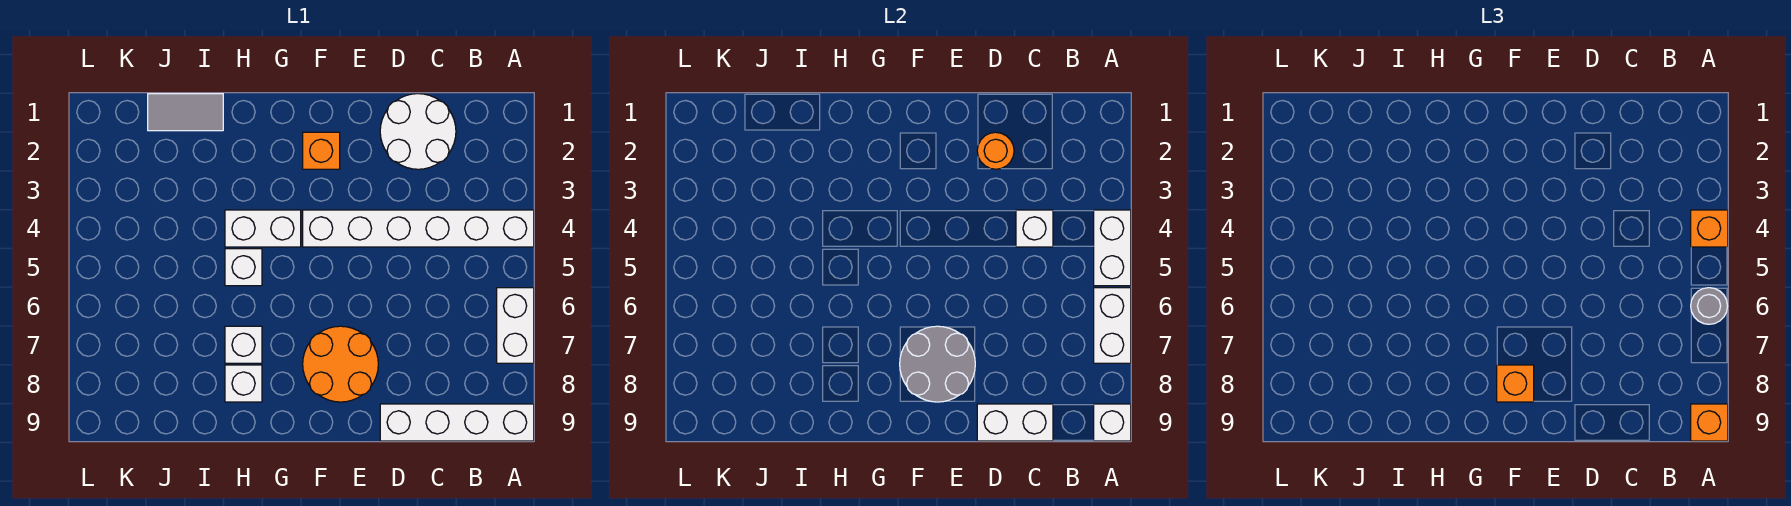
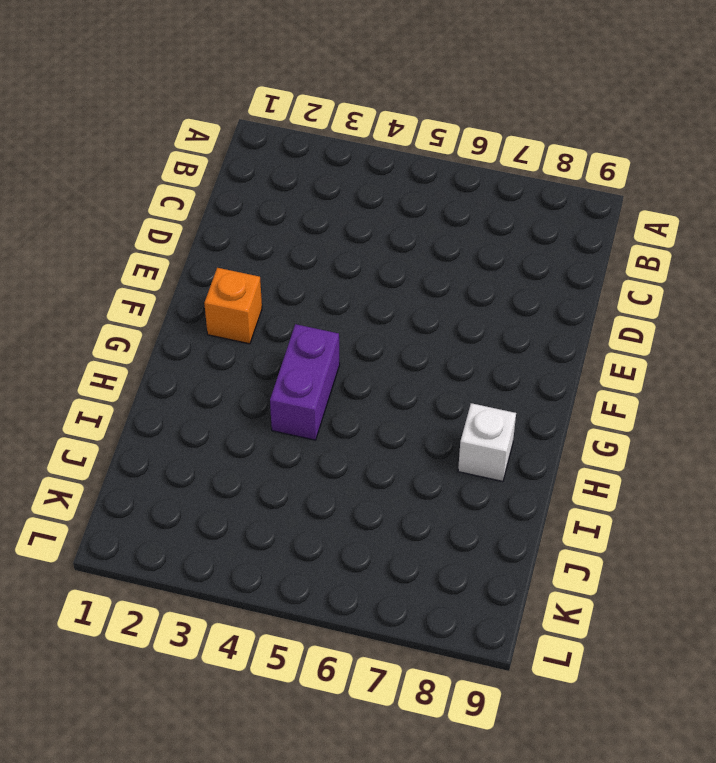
purple 1x2 brick [270,324,340,440] -> white 1x2 brick [225,210,301,247]
none -> white 1x6 brick [303,210,534,247]
none -> white 1x2 brick [497,288,534,363]
none -> white 1x4 brick [380,404,534,441]

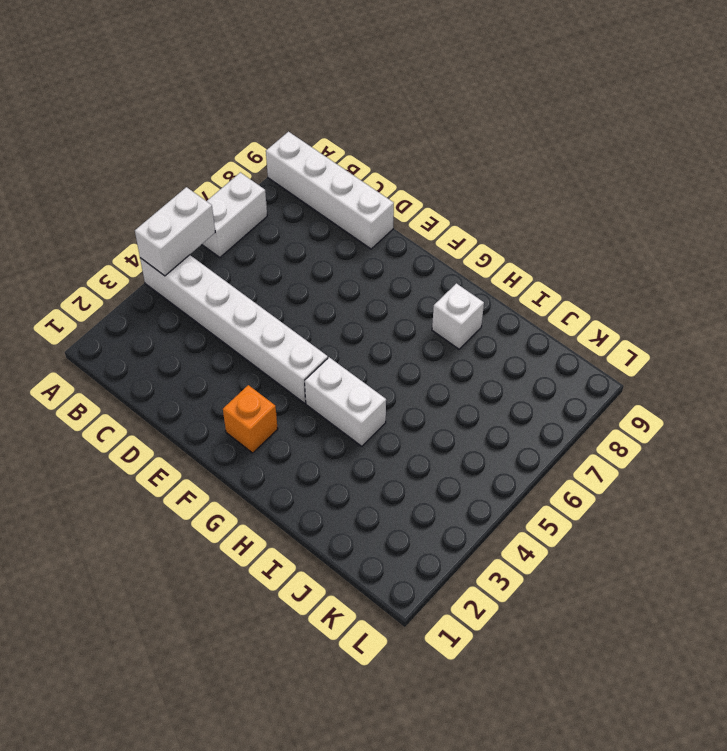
none -> white 2x2 round brick [380,94,456,169]
none -> orange 2x2 round brick [303,326,378,402]
none -> white 1x1 brick [225,249,262,286]

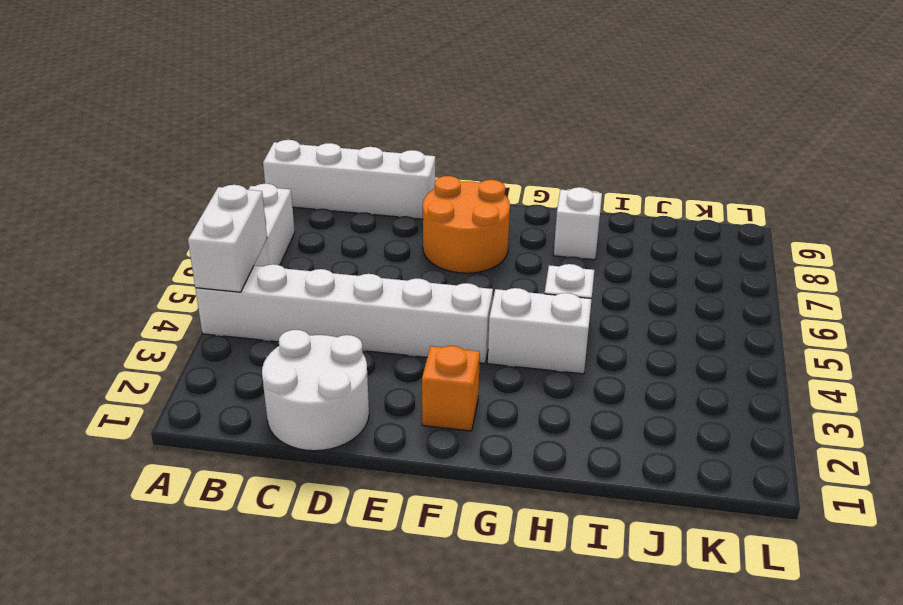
none -> white 1x1 brick [225,326,262,363]
none -> grey 1x2 tile [148,94,223,131]
none -> white 1x2 brick [1094,288,1131,363]

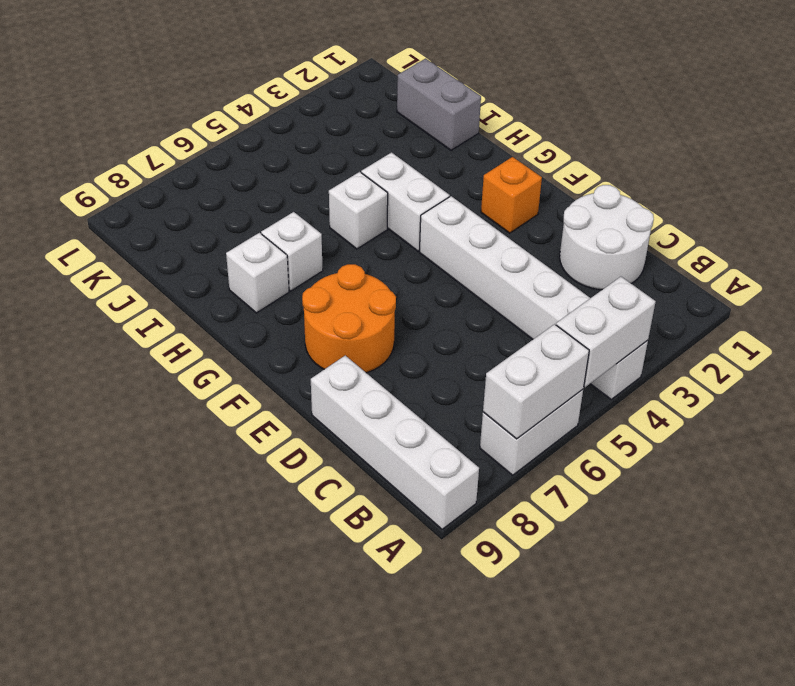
grey 1x2 brick [397,59,481,150] -> grey 1x2 tile [148,94,223,131]
none -> white 1x1 brick [1094,404,1131,441]
none -> white 1x1 brick [1016,210,1053,247]
none -> white 1x2 brick [977,404,1053,441]

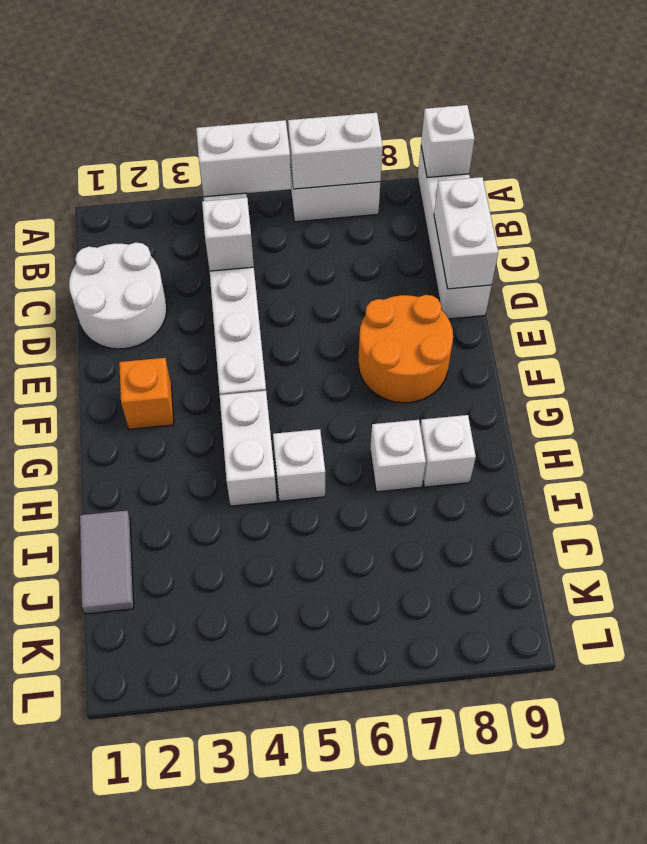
none -> orange 1x1 round brick [977,132,1014,169]
none -> grey 2x2 round brick [900,326,975,402]
none -> orange 1x1 brick [1691,210,1728,247]

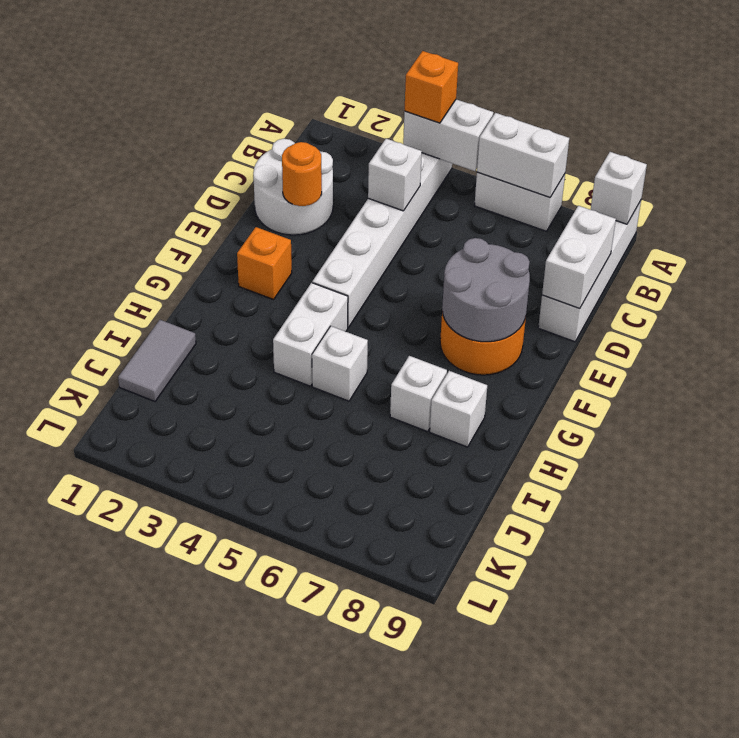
none -> grey 1x1 round brick [1691,288,1727,324]
none -> orange 1x1 brick [1691,404,1728,441]
none -> orange 1x1 brick [1497,365,1534,402]

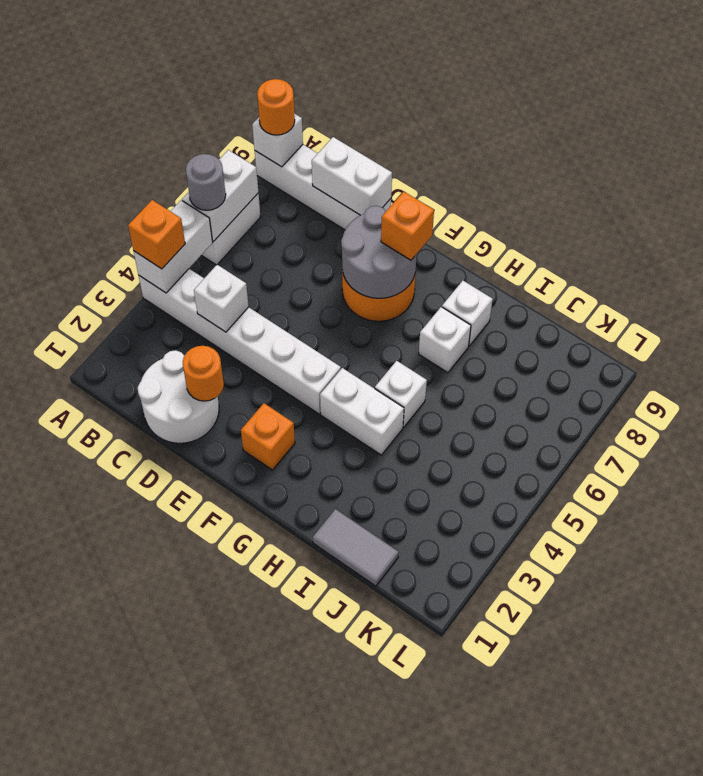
orange 1x1 round brick [257,79,295,135] -> orange 1x1 brick [1691,404,1728,441]

